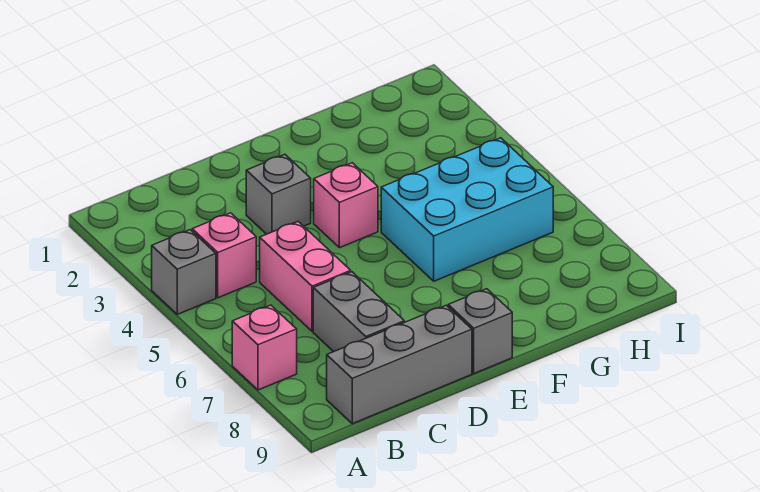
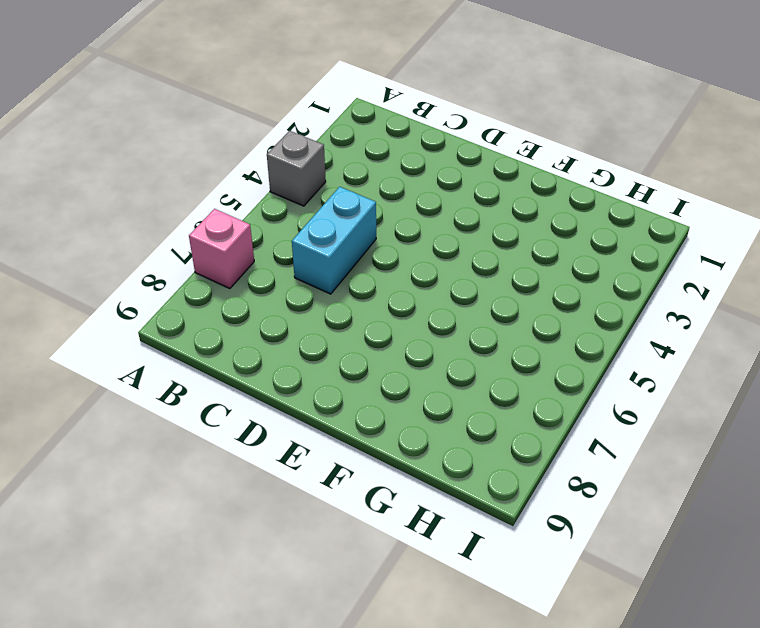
cyan 1x2 brick [292,187,376,294] -> pink 1x2 brick [260,222,351,331]
none -> pink 1x1 brick [192,213,256,298]
none -> grey 1x3 brick [327,305,472,424]

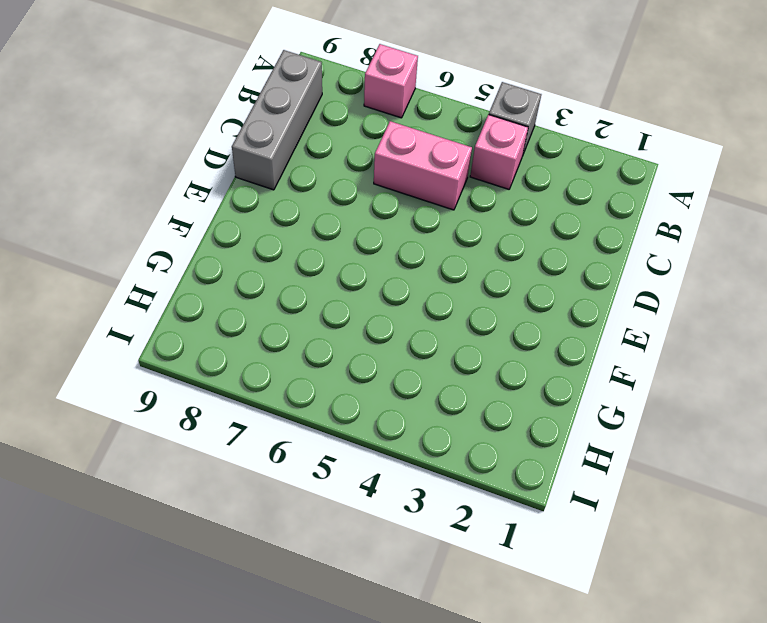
none -> grey 1x2 brick [313,272,404,352]
none -> grey 1x1 brick [246,154,311,234]

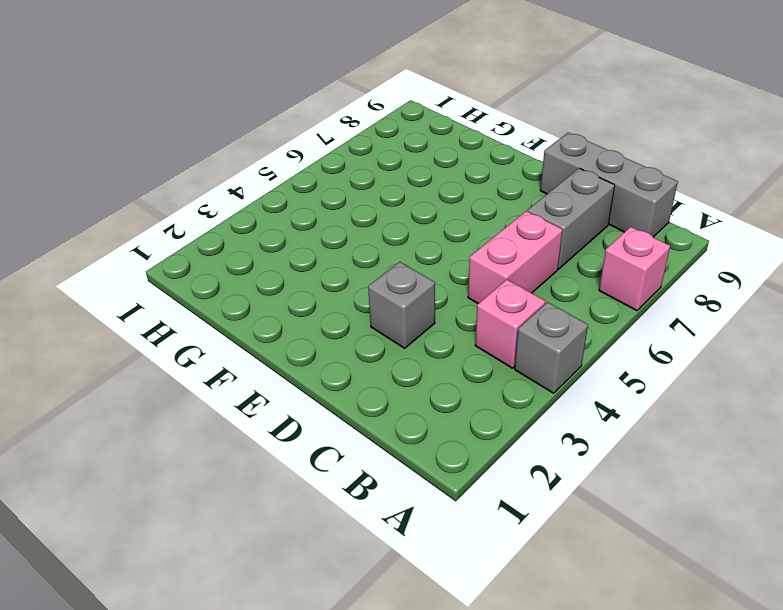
none -> pink 1x1 brick [314,163,378,248]
none -> grey 1x1 brick [448,289,512,373]

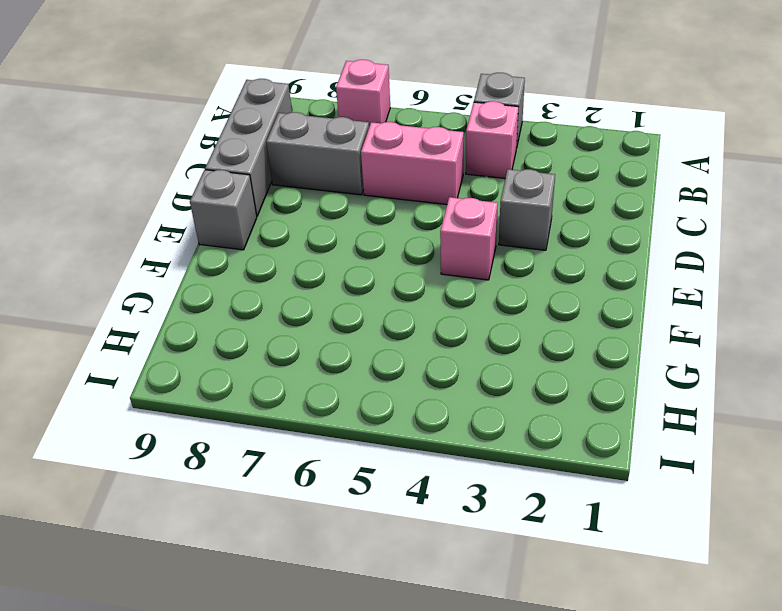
none -> cyan 2x3 brick [381,138,553,281]

